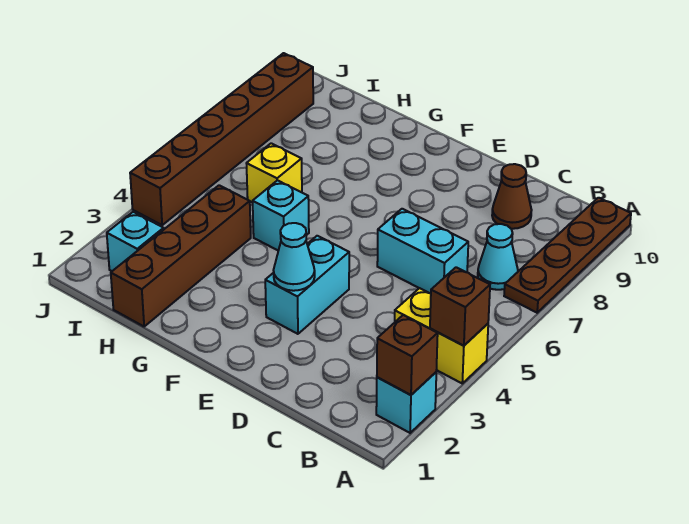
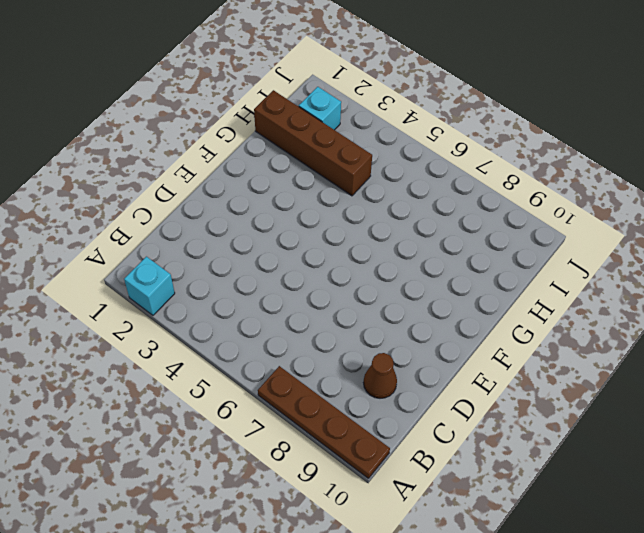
none -> yellow 1x2 brick [395,288,488,383]
none -> cyan 1x1 cone [478,224,518,290]
none -> cyan 1x2 brick [377,209,468,293]

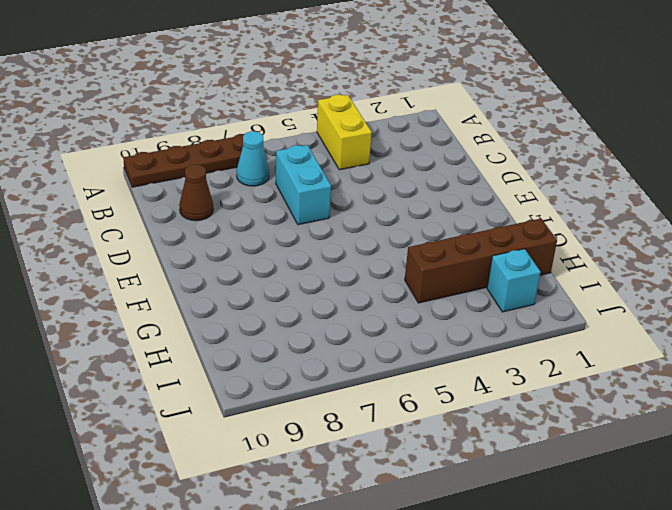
none -> cyan 1x1 brick [376,372,436,433]
none -> cyan 1x2 brick [265,236,349,334]
none -> cyan 1x1 brick [253,180,309,251]

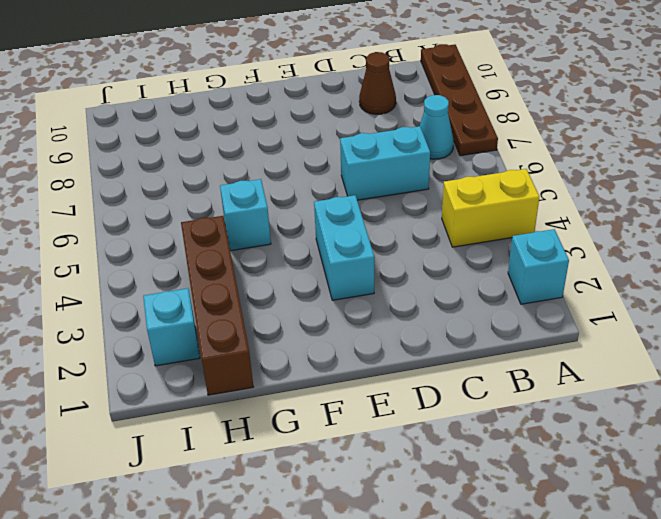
none -> yellow 1x1 brick [246,143,302,203]
none -> brown 1x6 brick [130,53,313,225]
none -> brown 1x1 brick [377,315,438,395]

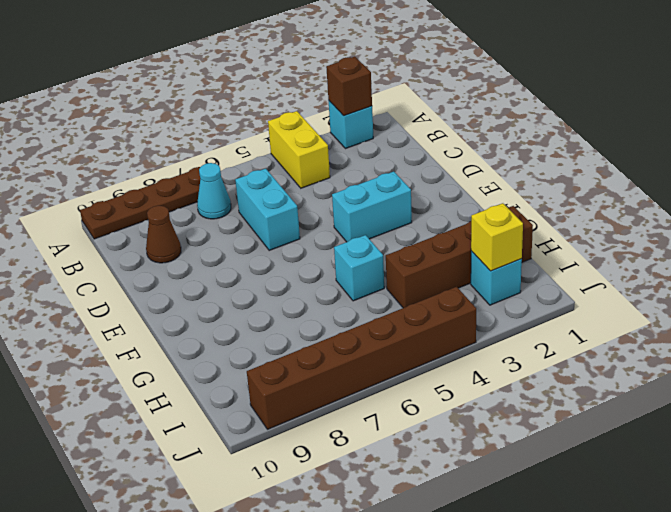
yellow 1x1 brick [471,203,523,271] -> yellow 1x1 brick moved to [246,143,302,203]
none -> brown 1x1 brick [430,267,490,346]
none -> cyan 1x1 cone [274,223,315,291]

